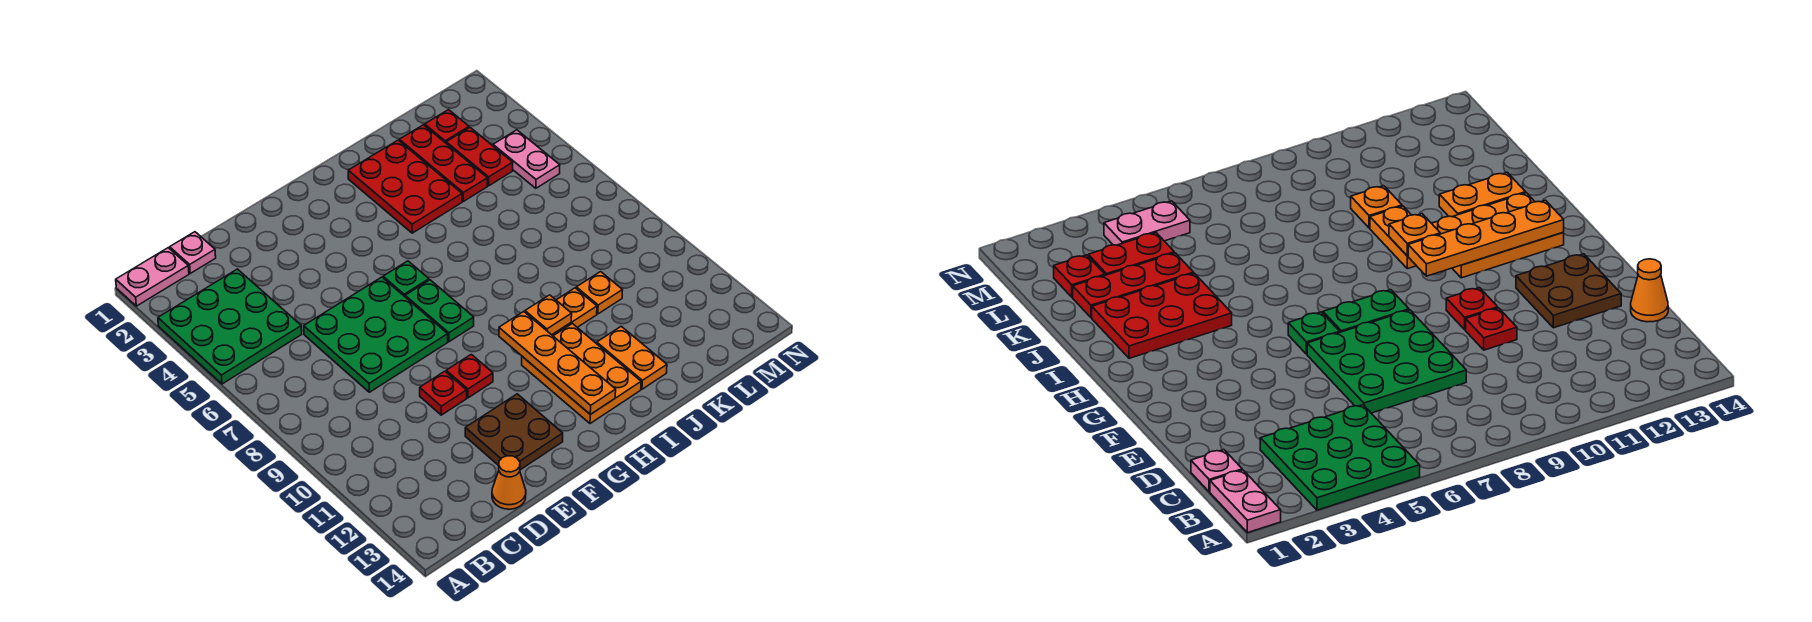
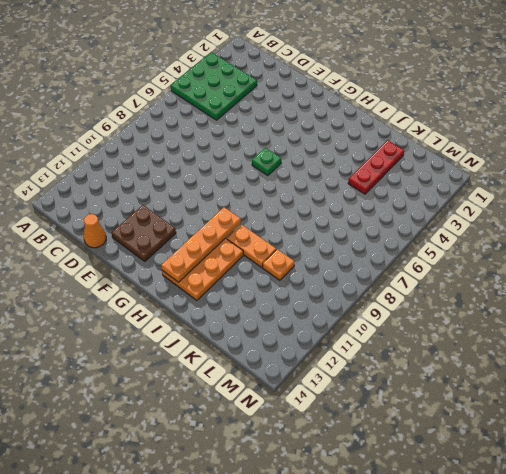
none -> pink 1x2 plate [116,248,189,306]
none -> pink 1x1 plate [170,232,216,273]
none -> green 3x3 plate [304,277,448,392]

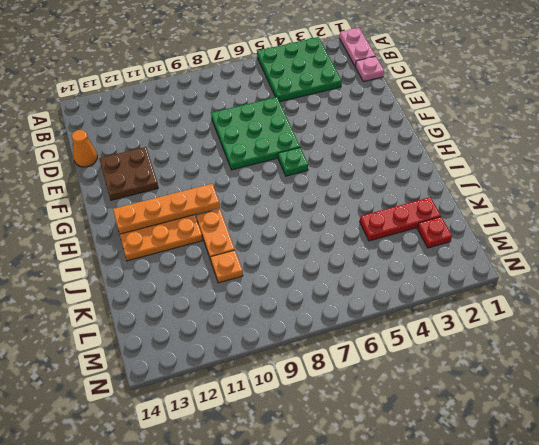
none -> red 1x1 plate [420,371,467,415]
none -> red 1x1 plate [446,354,493,398]
none -> green 1x2 plate [405,280,474,342]

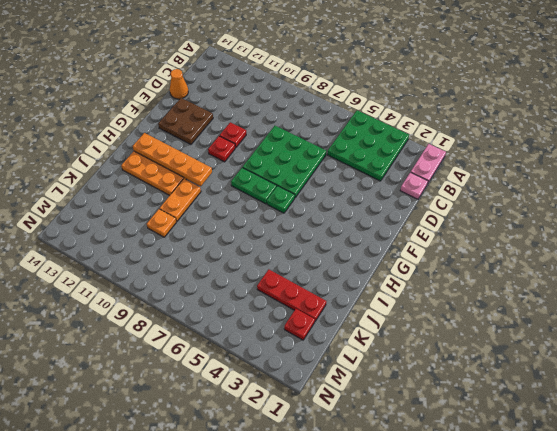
none -> red 2x3 plate [348,140,462,233]
none -> orange 1x2 plate [597,326,667,389]
none -> red 1x2 plate [446,128,513,186]

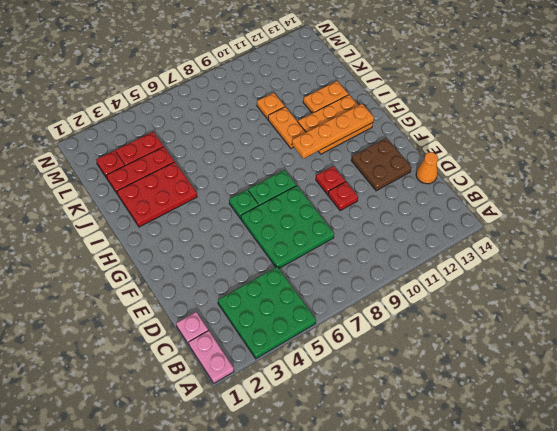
none -> pink 1x2 plate [493,130,560,188]
none -> orange 1x1 plate [525,295,572,335]

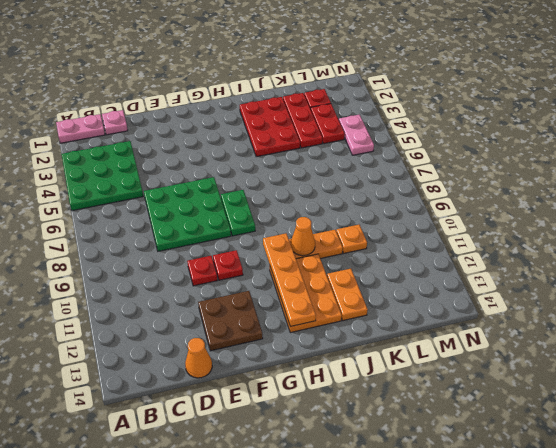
orange 1x1 cone [291,217,315,256] -> orange 1x1 plate [525,295,572,335]
none -> green 1x1 plate [383,261,429,297]

